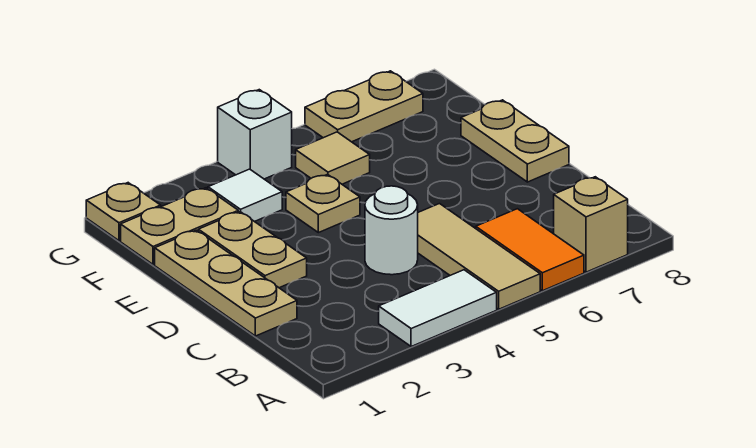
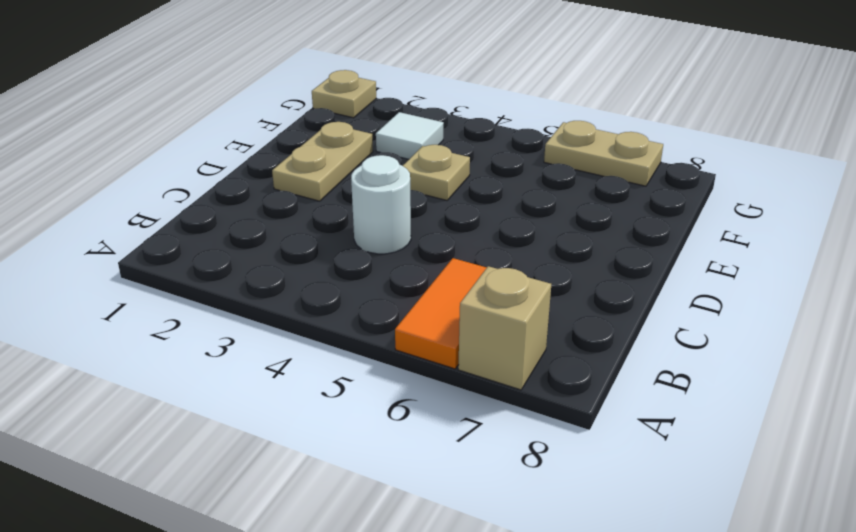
none -> white 1x2 tile [379,270,497,347]
none -> tan 1x3 tile [418,204,540,309]
none -> tan 1x3 plate [155,230,297,336]

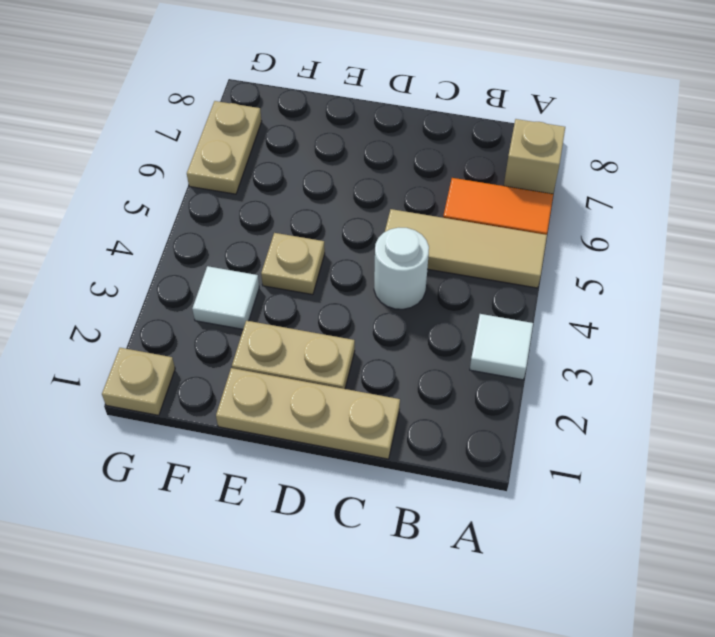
white 1x1 tile [470,314,533,380] -> white 1x2 tile [379,270,497,347]
none -> tan 1x2 plate [461,100,569,182]
none -> tan 1x2 plate [121,188,238,265]
none -> tan 1x1 tile [296,132,370,184]

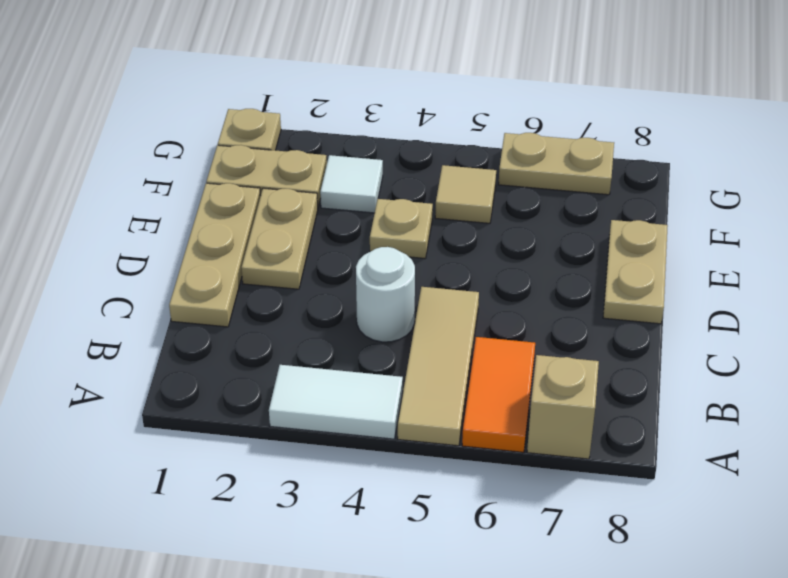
none -> white 1x1 brick [218,90,292,179]

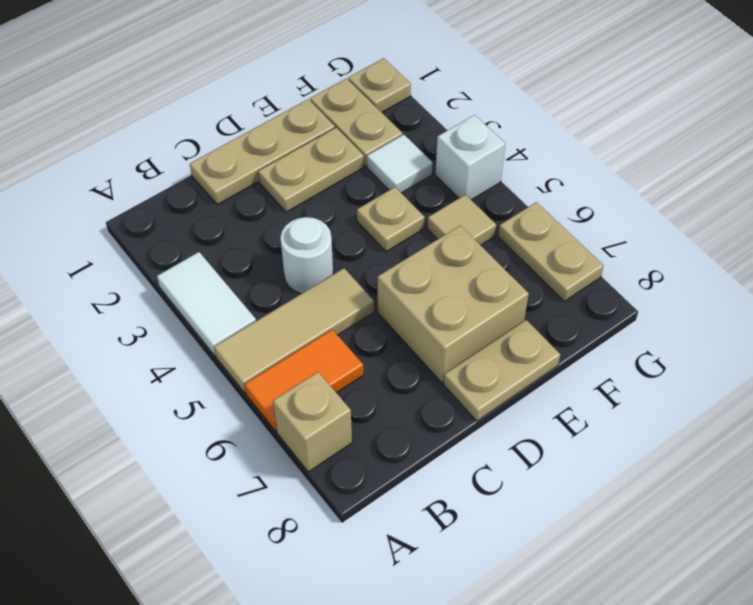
tan 2x2 brick [378,226,529,383] -> none

